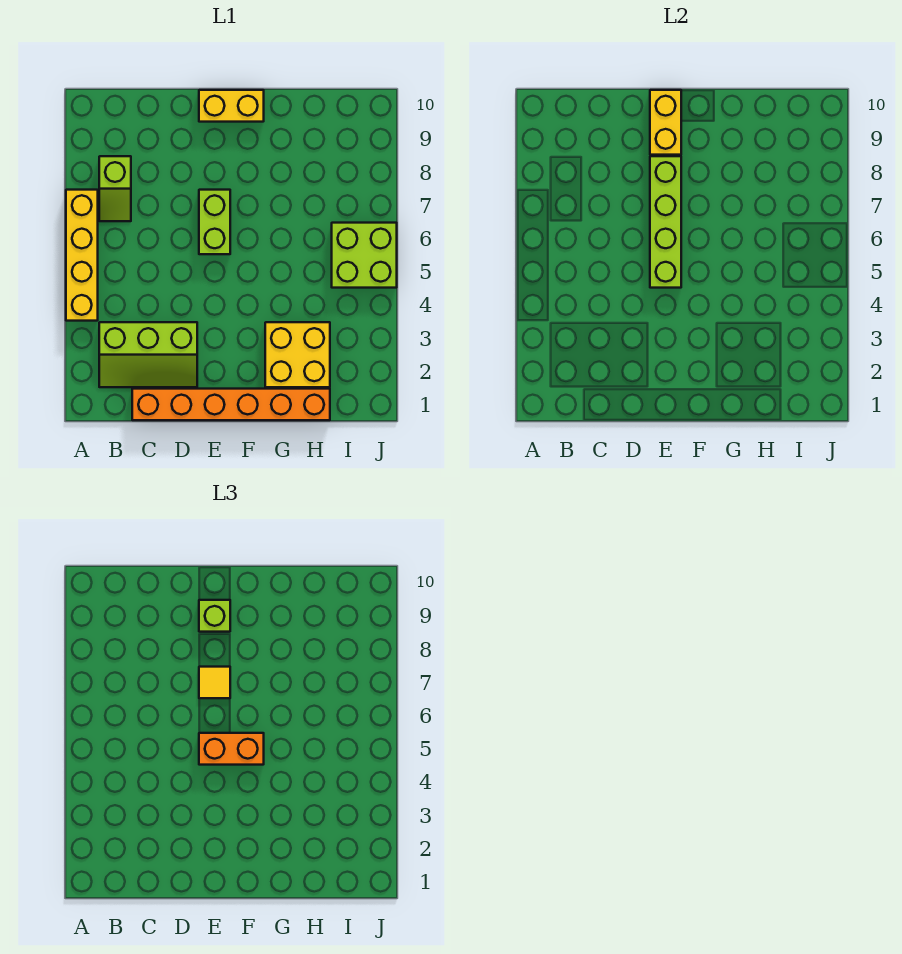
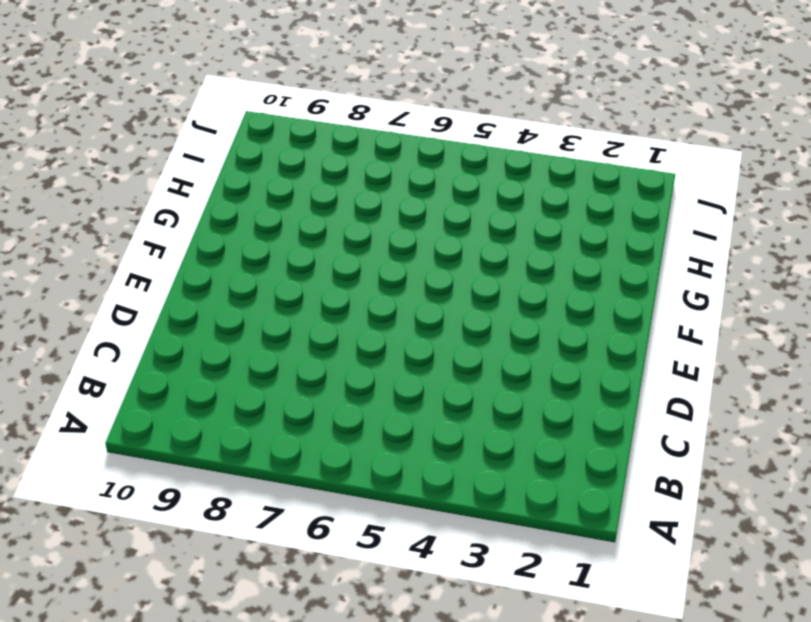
none -> yellow 1x4 brick [66,190,98,321]
none -> lime 2x3 slope [99,322,197,387]
none -> lime 1x2 slope [99,156,131,221]

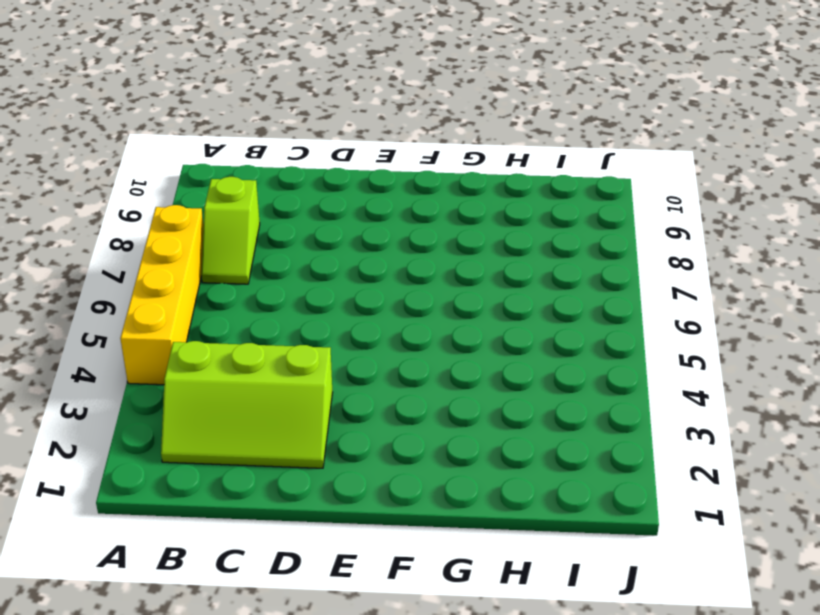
none -> orange 1x6 brick [132,389,330,420]
none -> lime 1x2 brick [199,190,230,254]
none -> yellow 1x2 brick [199,90,264,122]

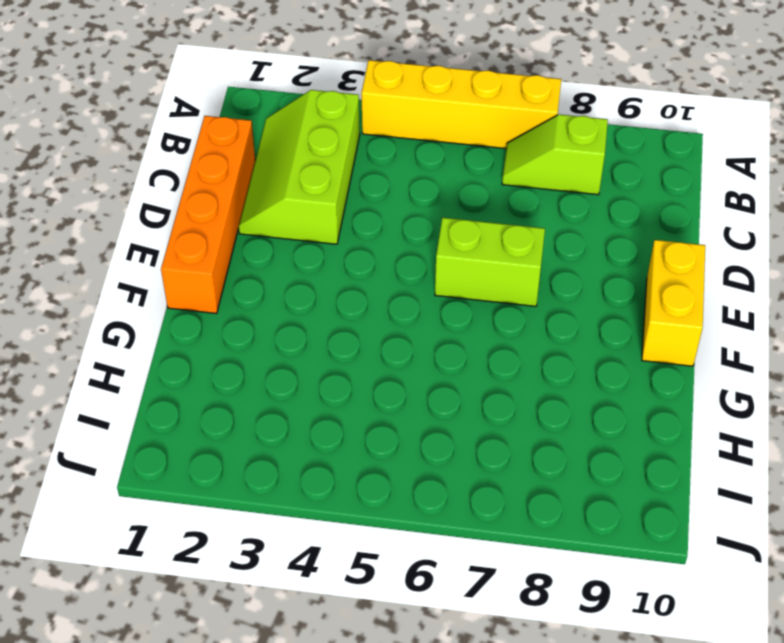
orange 1x4 brick [161,116,255,313] -> orange 1x6 brick [132,389,330,420]
none -> yellow 2x2 brick [265,322,330,387]
none -> lime 2x2 brick [332,223,397,288]
none -> lime 1x4 brick [650,156,681,288]

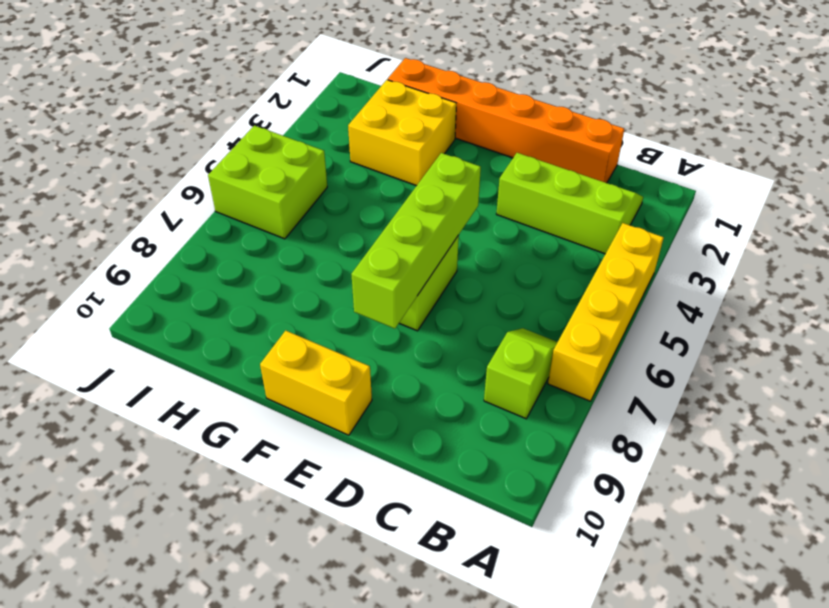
none -> yellow 1x2 brick [650,90,681,155]
none -> orange 1x2 brick [199,733,264,765]
none -> yellow 1x1 tile [199,667,230,698]

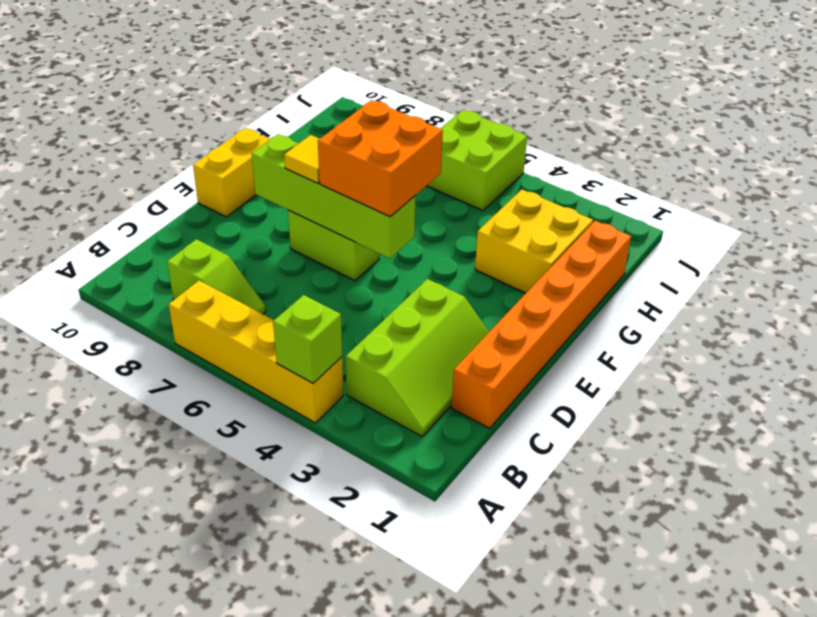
lime 1x1 brick [273,295,342,383] -> lime 1x1 brick moved to [199,600,230,632]
orange 2x2 brick [318,100,443,216] -> orange 1x2 brick [199,733,264,765]
none -> yellow 1x2 brick [650,90,681,155]

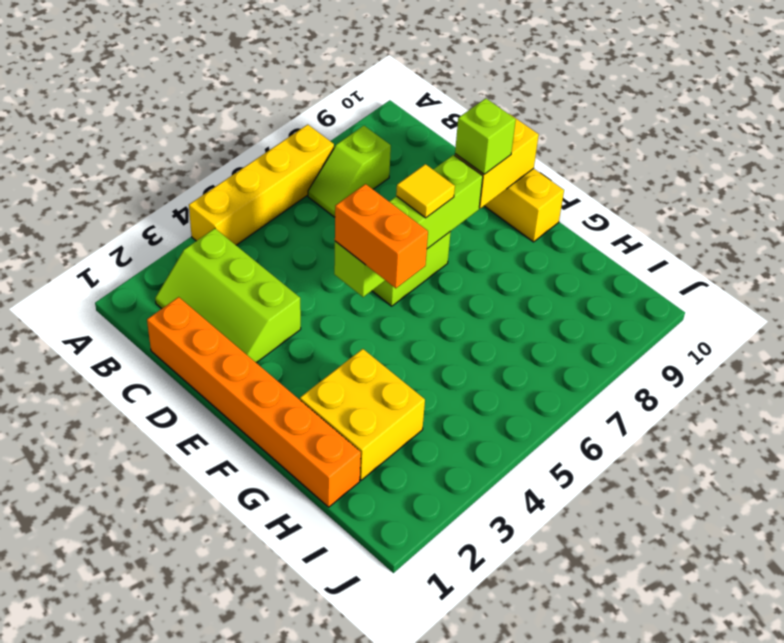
none -> lime 2x2 brick [332,223,397,288]

